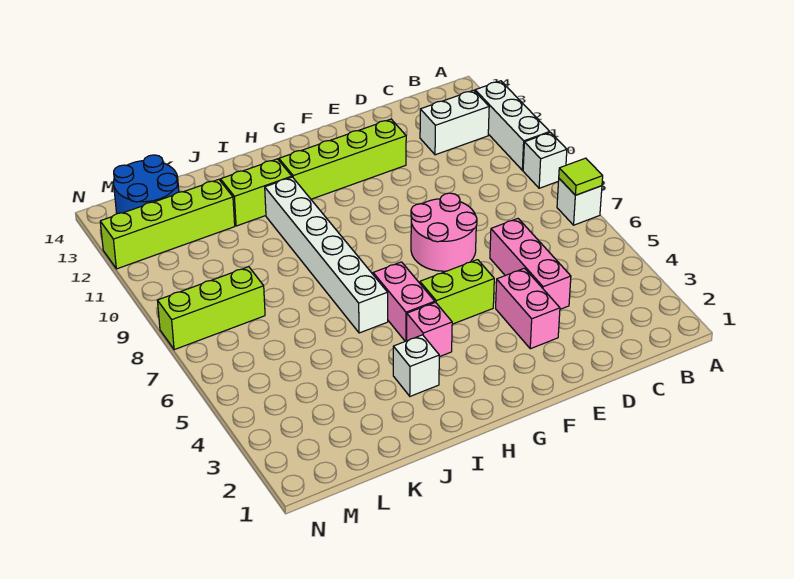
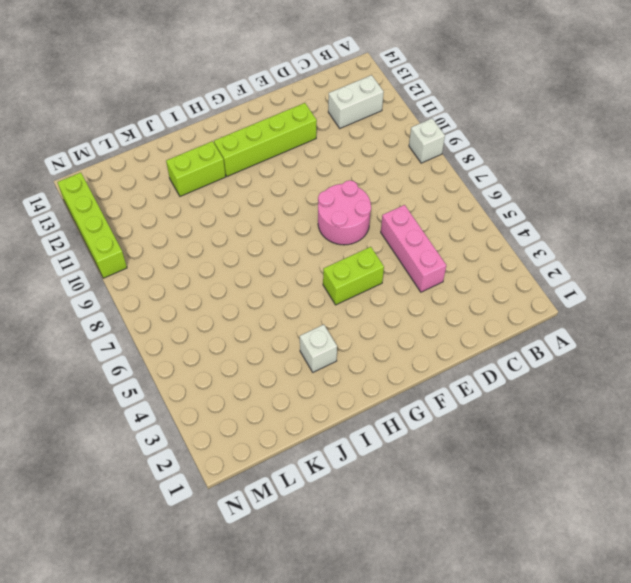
lime 1x4 brick [57,173,127,278] -> lime 1x4 brick turned to [100,179,235,269]
none -> white 1x1 brick [557,179,602,225]
none -> white 1x3 brick [475,81,550,170]
none -> pink 1x2 brick [496,268,560,349]

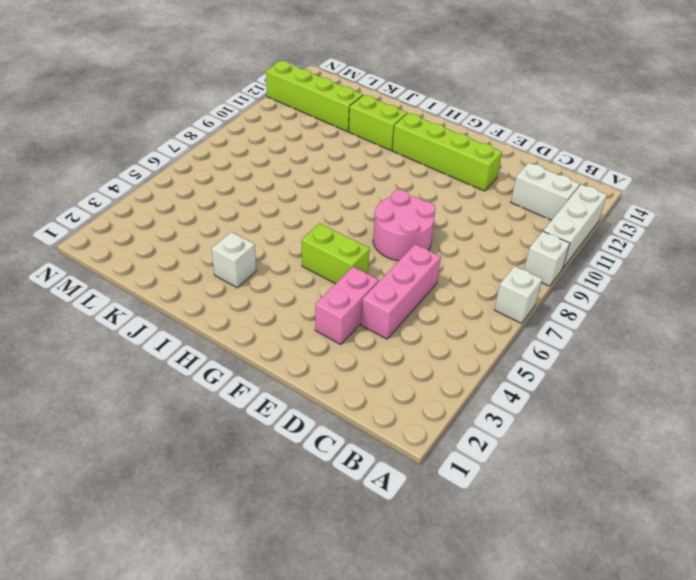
none -> pink 1x1 brick [407,302,452,357]
none -> pink 1x2 brick [373,262,435,341]
none -> white 1x6 brick [265,177,388,333]

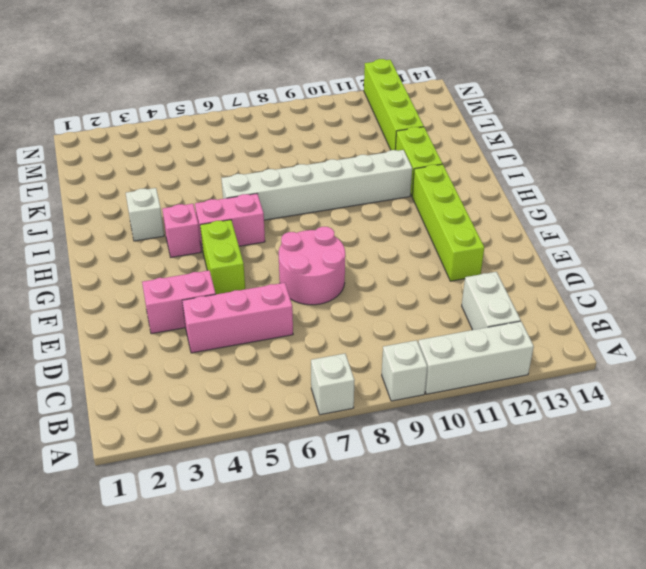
none -> lime 1x3 brick [157,267,265,350]
none -> blue 2x2 round brick [114,155,179,214]
none -> lime 1x1 tile [559,158,603,195]

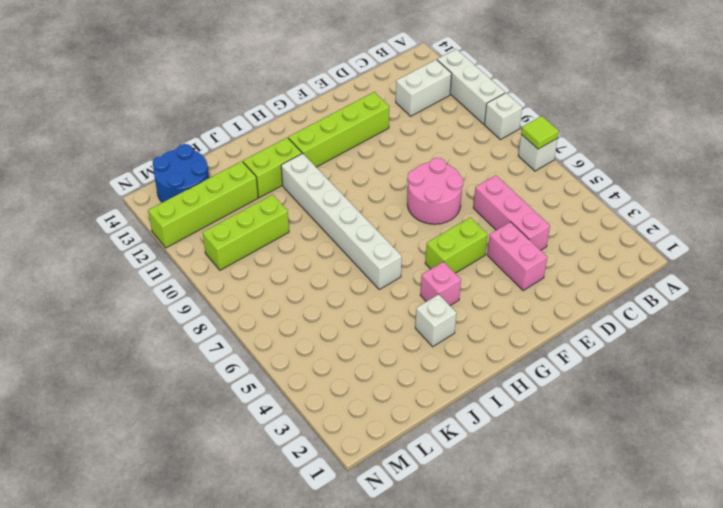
lime 1x3 brick [203,195,289,270] -> lime 1x3 brick moved to [157,267,265,350]
none -> pink 1x2 brick [373,262,435,341]

